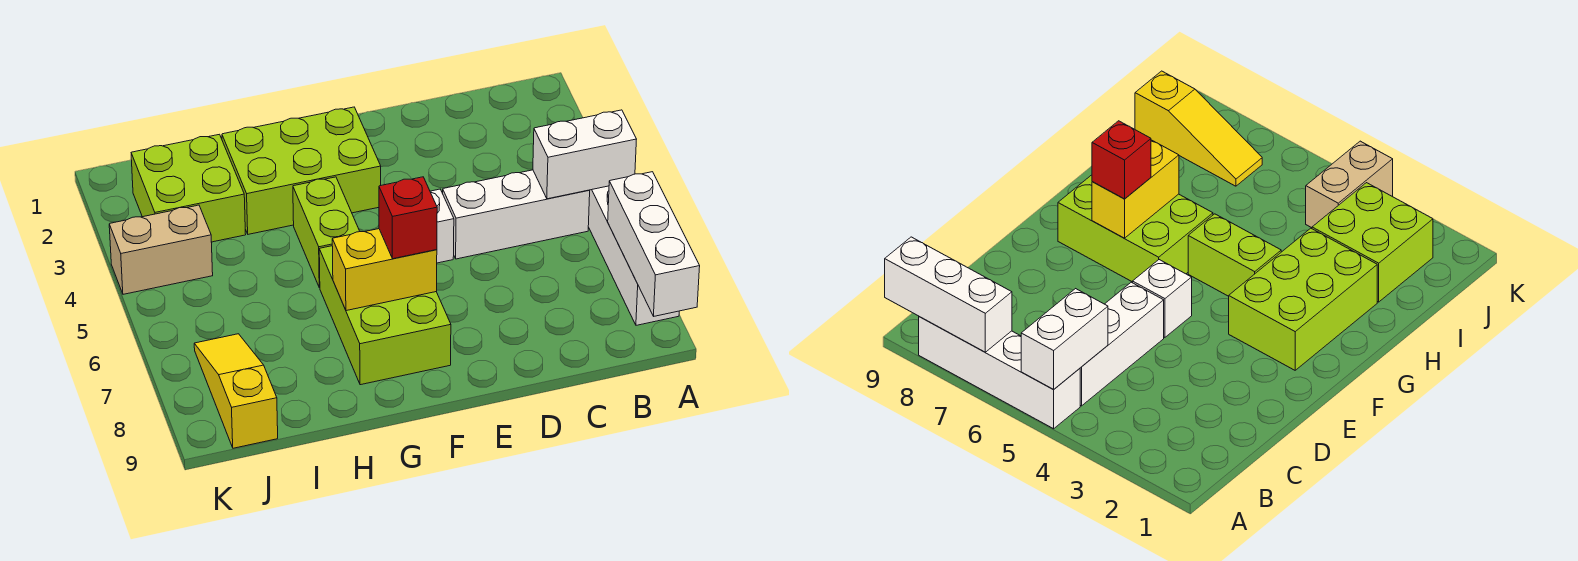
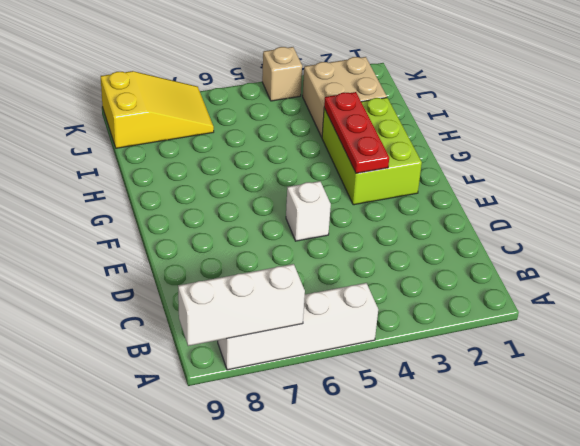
red 1x3 plate [324,92,389,173] -> none
tan 2x2 brick [303,57,387,137] -> lime 2x2 brick [131,134,246,242]
yellow 2x3 slope [101,71,214,148] -> yellow 1x3 slope [194,334,278,448]
tan 1x1 brick [262,47,302,101] -> tan 1x2 brick [109,205,213,294]
none -> white 1x3 brick [443,170,590,259]
none -> lime 2x3 brick [319,246,451,385]
none -> lime 1x2 brick [293,177,360,288]

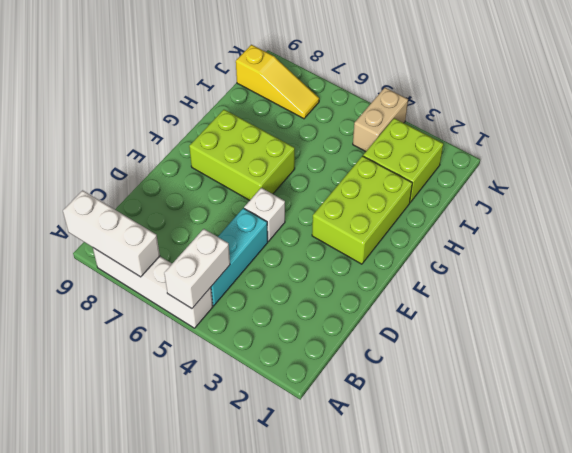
cyan 1x3 brick [211,208,268,306] -> white 1x3 brick [443,170,590,259]
none -> lime 1x2 brick [293,177,360,288]
none -> yellow 1x2 brick [332,229,437,311]
none -> red 1x1 brick [379,177,437,259]

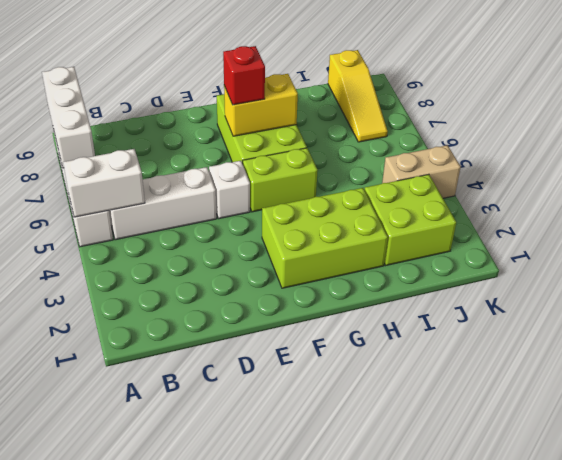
lime 1x2 brick [243,148,318,212] -> lime 1x2 brick turned to [293,177,360,288]

